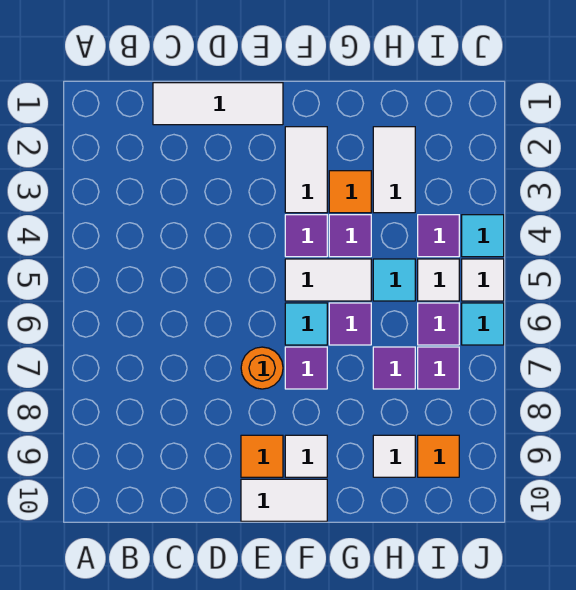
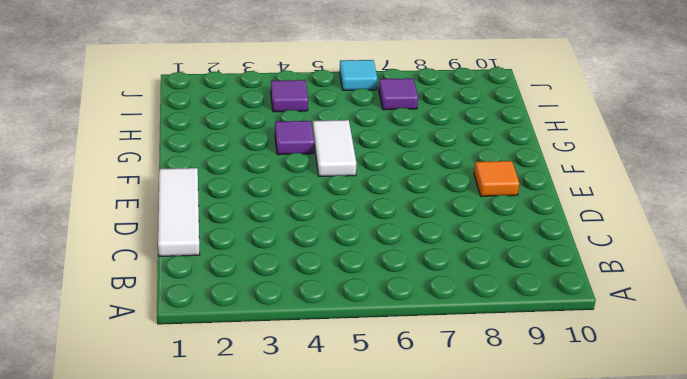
none -> orange 1x1 round brick [241,347,283,389]
none -> white 1x2 tile [241,479,327,521]
none -> white 1x2 tile [285,127,327,213]

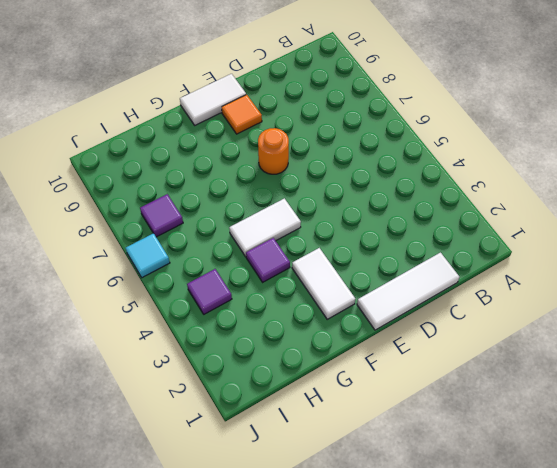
none -> purple 1x1 tile [285,215,327,257]
none -> cyan 1x1 tile [285,303,327,345]
none -> purple 1x1 tile [285,347,327,389]

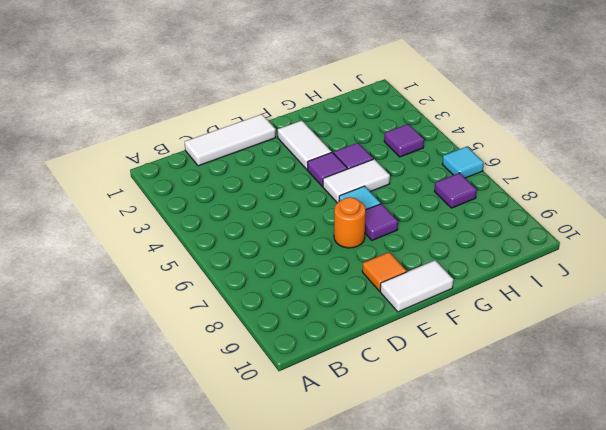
none -> white 1x1 tile [285,435,327,477]
none -> orange 1x1 tile [329,171,371,213]
none -> purple 1x1 tile [329,303,371,345]

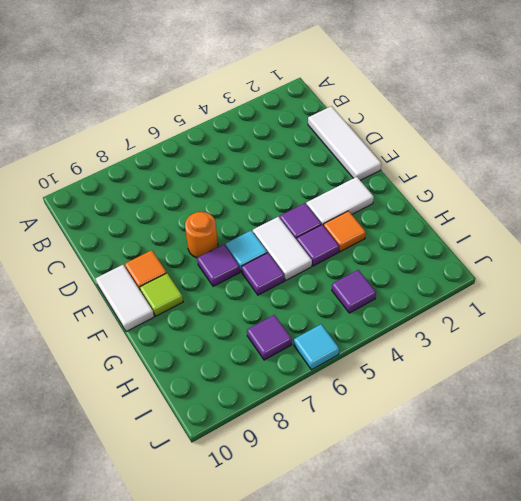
lime 1x1 tile [140,273,183,316] -> white 1x1 tile [285,435,327,477]
none -> white 1x2 tile [373,127,415,213]
none -> cyan 1x1 tile [373,259,415,301]
none -> purple 1x1 tile [373,347,415,389]

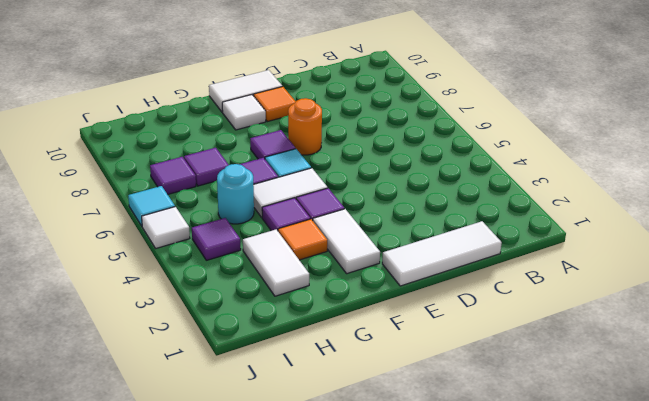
cyan 1x1 round brick [217,164,254,224] -> cyan 1x1 tile [373,259,415,301]
none -> white 1x1 tile [373,435,415,477]
none -> white 1x1 tile [418,259,459,301]
none -> purple 1x1 tile [418,303,459,345]

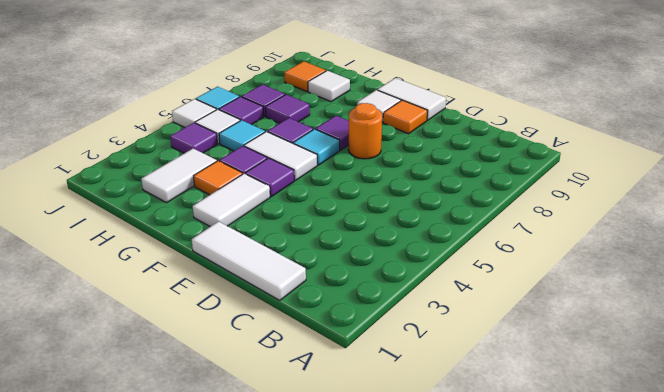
none -> cyan 1x1 tile [462,215,504,257]

